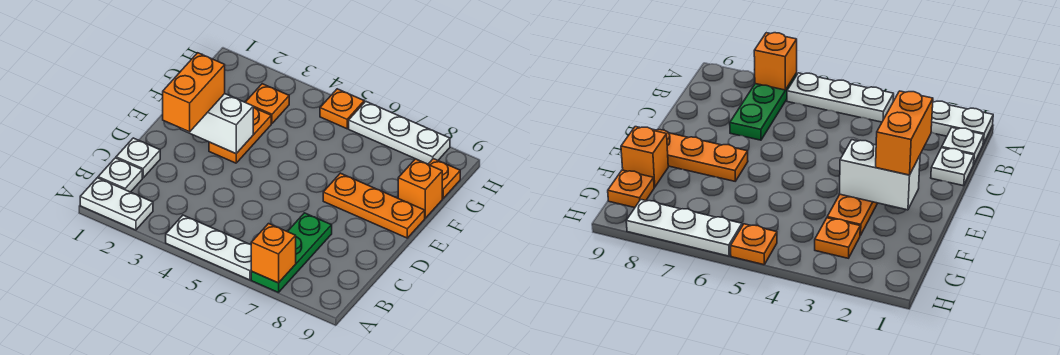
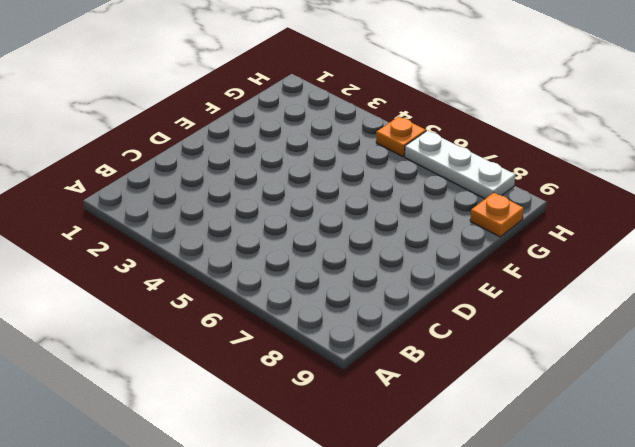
none -> white 1x2 plate [80,178,153,230]
none -> white 1x3 plate [166,215,252,280]
none -> green 1x3 plate [251,213,332,293]

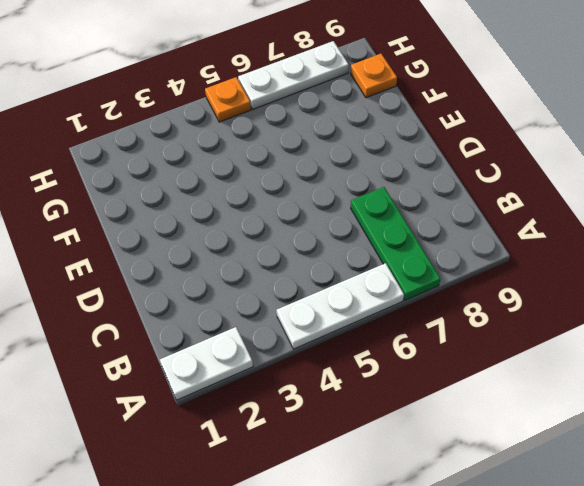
none -> white 1x1 plate [98,158,142,192]
none -> white 1x1 plate [116,138,160,178]
none -> orange 1x2 plate [209,108,271,163]

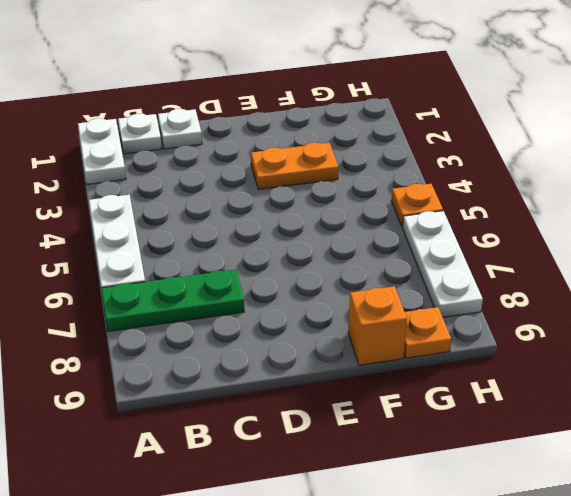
none -> orange 1x3 plate [323,173,425,238]
none -> orange 1x1 plate [245,84,289,124]
none -> orange 1x1 brick [251,224,296,283]

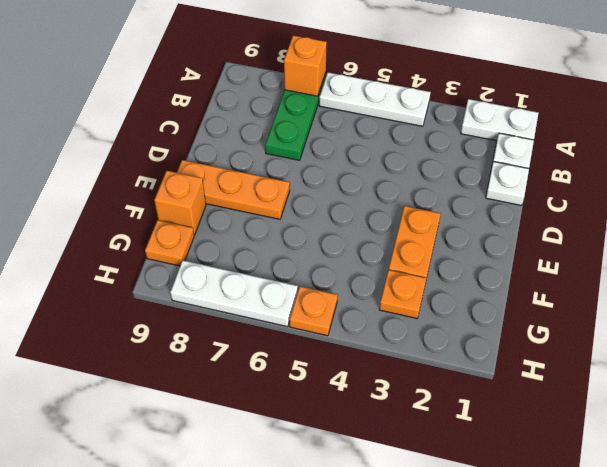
none -> white 1x2 brick [181,94,253,154]
none -> orange 1x2 brick [163,53,225,132]

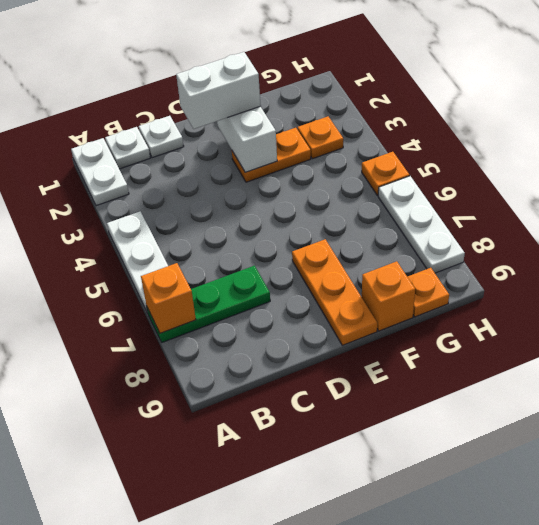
white 1x2 brick [176,52,261,129] -> orange 1x2 brick [163,53,225,132]

